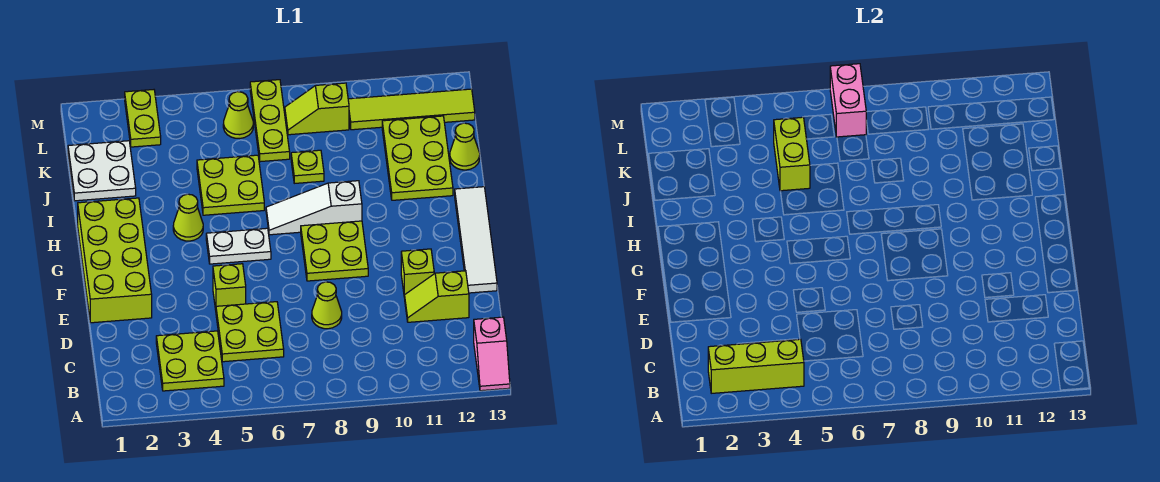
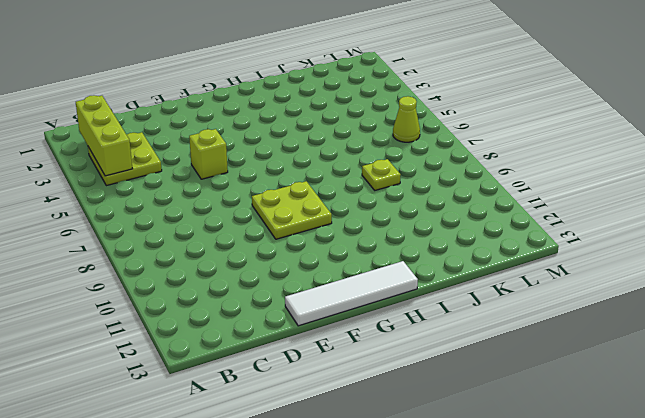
none -> pink 1x2 slope [474,317,510,391]
none -> lime 2x2 plate [216,302,284,362]
none -> lime 1x1 cone [312,282,342,329]

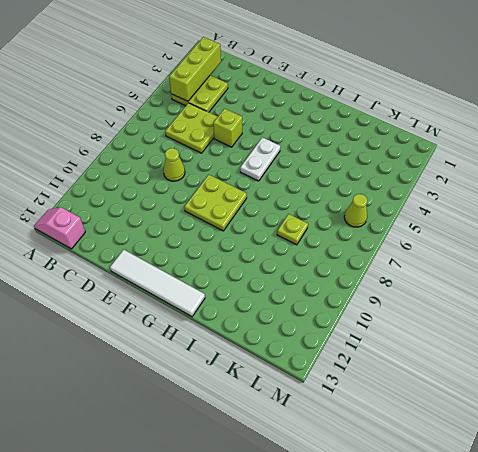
none -> lime 1x2 slope [405,271,469,322]
none -> lime 2x4 brick [78,198,152,323]
none -> lime 1x1 brick [401,249,434,298]

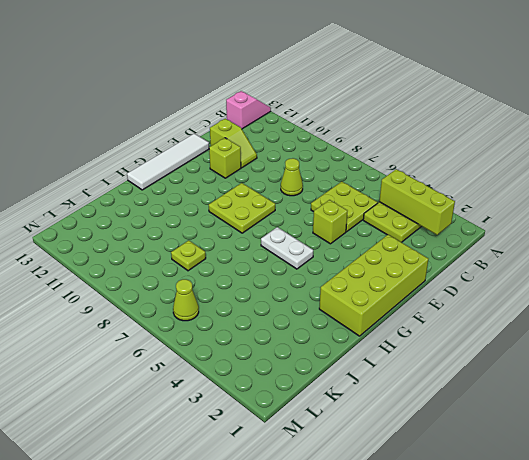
none -> lime 1x1 cone [173,194,203,241]
none -> white 1x3 slope [266,181,362,235]
none -> lime 2x2 plate [197,155,264,215]

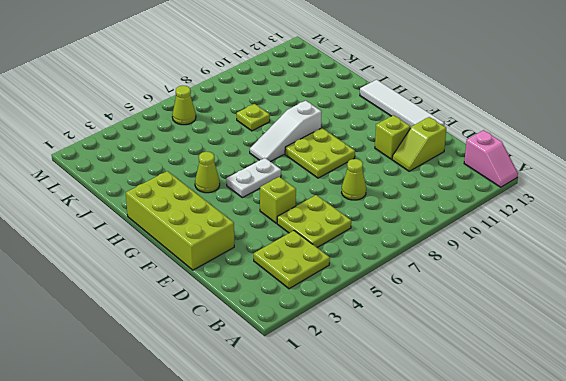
none -> lime 2x2 plate [197,155,264,215]
none -> lime 2x3 plate [382,116,453,200]
none -> white 2x2 plate [68,141,136,201]

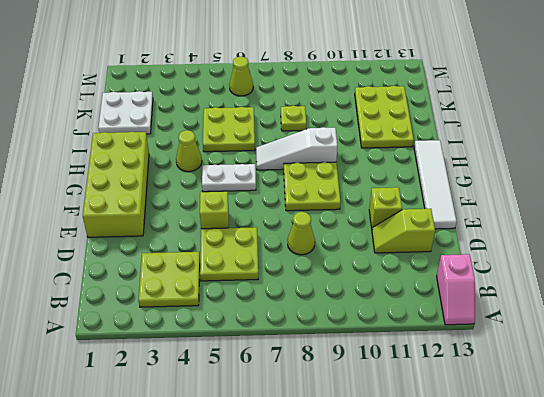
none -> lime 1x1 cone [450,123,480,170]
none -> lime 1x3 plate [250,80,290,162]
none -> lime 1x2 plate [125,90,161,147]

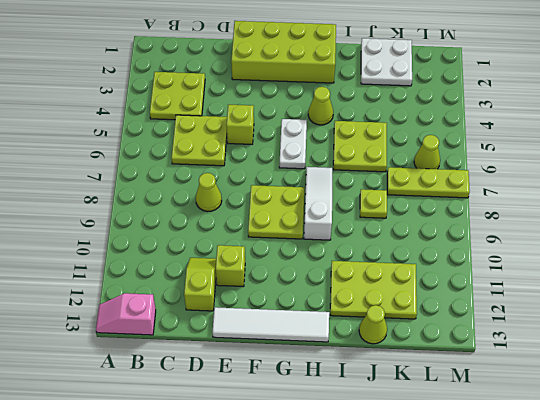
none -> lime 1x2 plate [125,90,161,147]
none -> lime 1x2 slope [285,83,349,135]
none -> lime 1x4 tile [348,89,475,130]

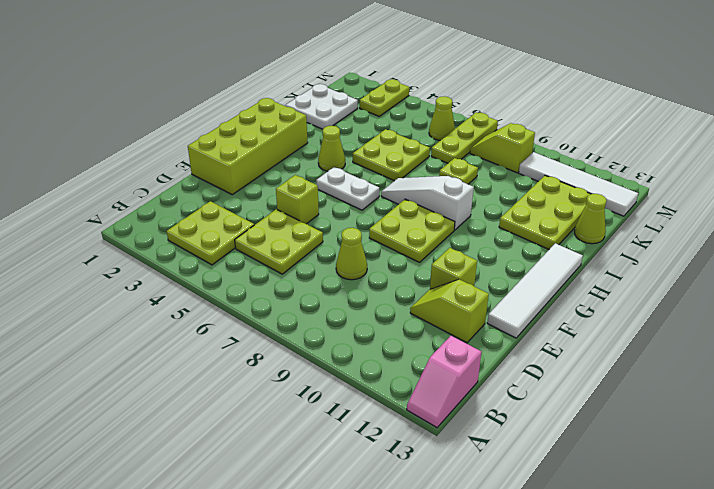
white 1x4 tile [519,152,638,216] -> lime 1x4 tile [348,89,475,130]
none -> lime 1x3 brick [708,339,804,393]
none -> lime 1x2 brick [774,117,810,191]
none -> pink 1x2 brick [830,64,866,137]

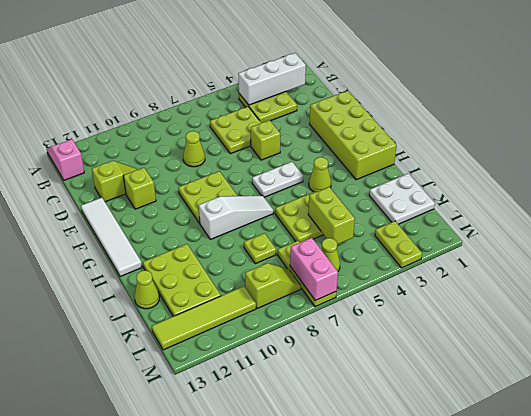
white 1x3 brick [238,53,306,105] -> lime 1x3 brick [708,339,804,393]

